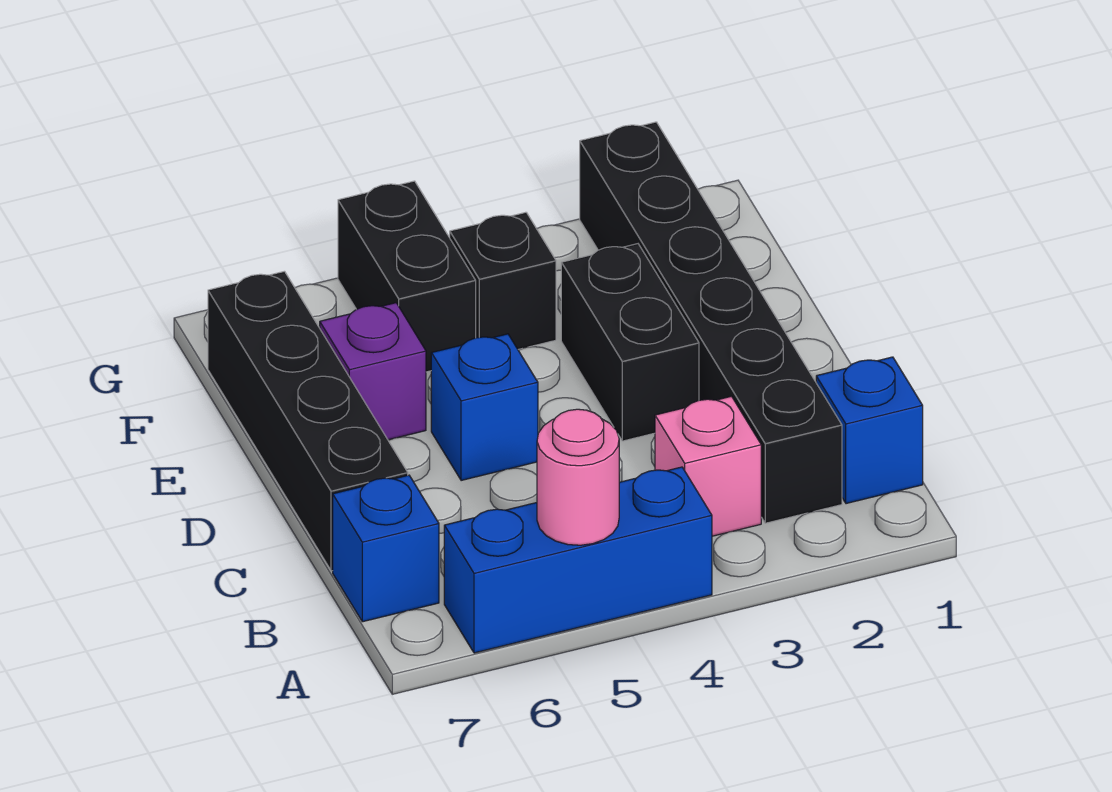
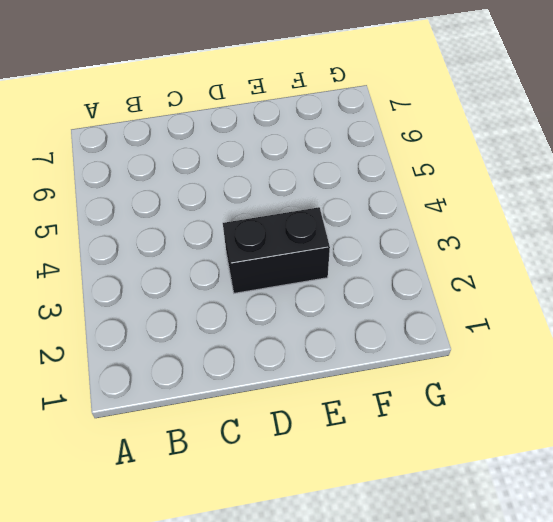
none -> blue 1x3 brick [444,467,712,653]
none -> blue 1x1 brick [816,357,923,504]
none -> black 1x6 brick [580,122,842,523]

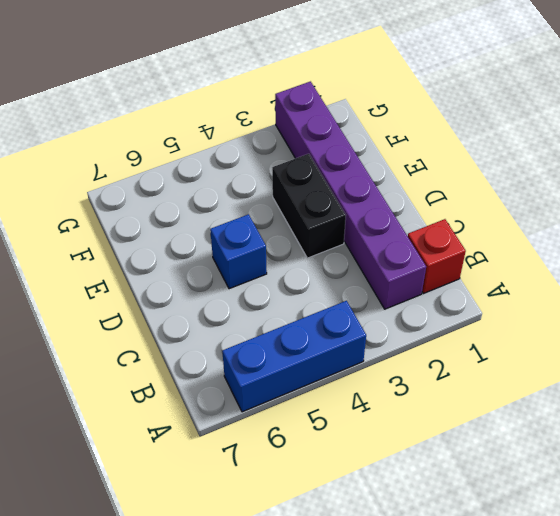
red 1x1 brick [408,219,466,294] -> blue 1x1 brick [816,357,923,504]
purple 1x6 brick [275,82,426,309] -> black 1x6 brick [580,122,842,523]
none -> pink 1x1 brick [655,396,761,536]
none -> blue 1x1 brick [333,475,439,622]
none -> black 1x4 brick [208,271,408,571]

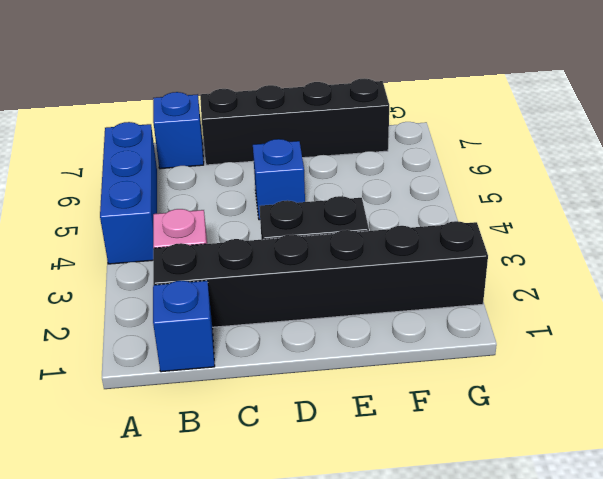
none -> purple 1x1 brick [320,303,426,440]
none -> black 1x1 brick [450,212,556,349]
none -> black 1x2 brick [338,181,476,372]

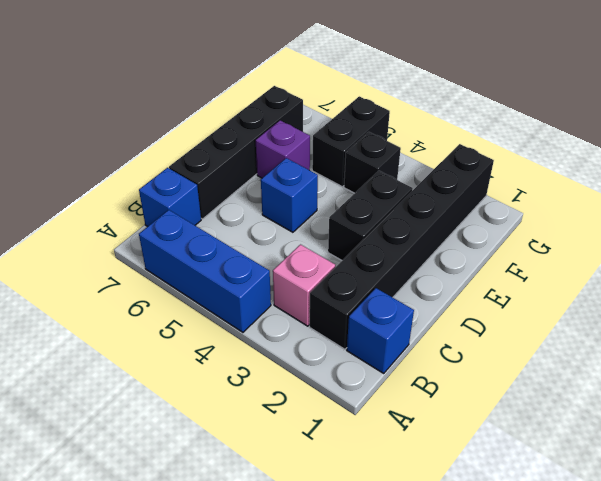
none -> pink 1x1 round brick [537,409,619,545]

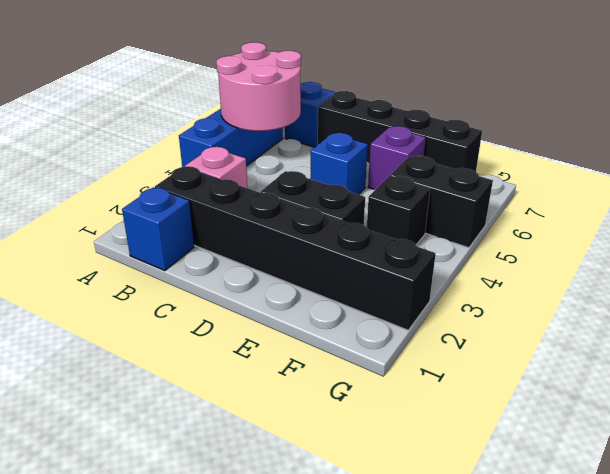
pink 2x2 round brick [216,42,301,131] -> pink 1x1 round brick [537,409,619,545]

